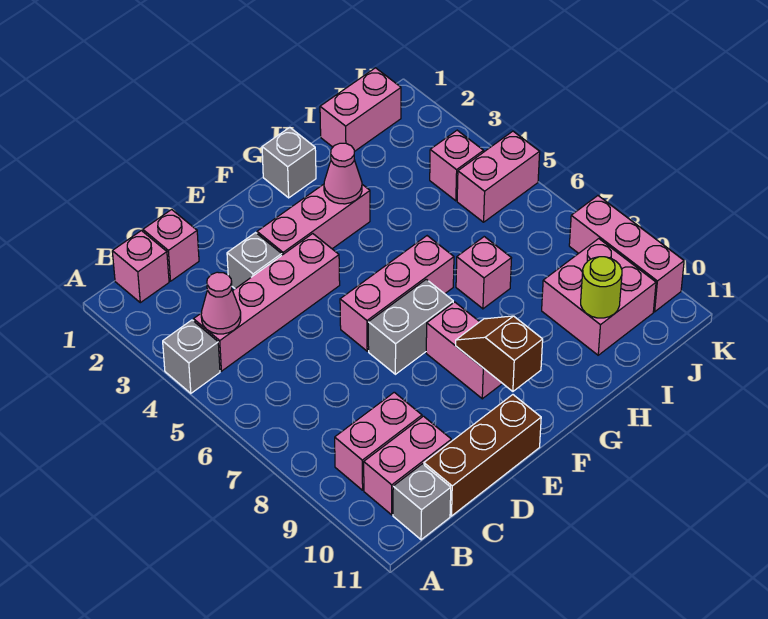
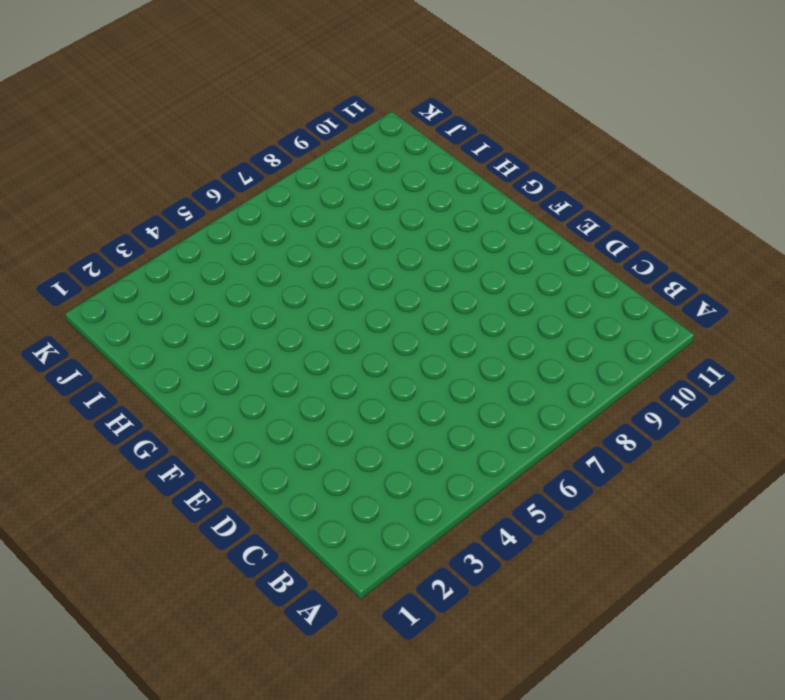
none -> grey 1x1 brick [163,320,220,393]
none -> pink 1x1 brick [112,231,169,303]
none -> pink 1x4 brick [194,234,340,371]

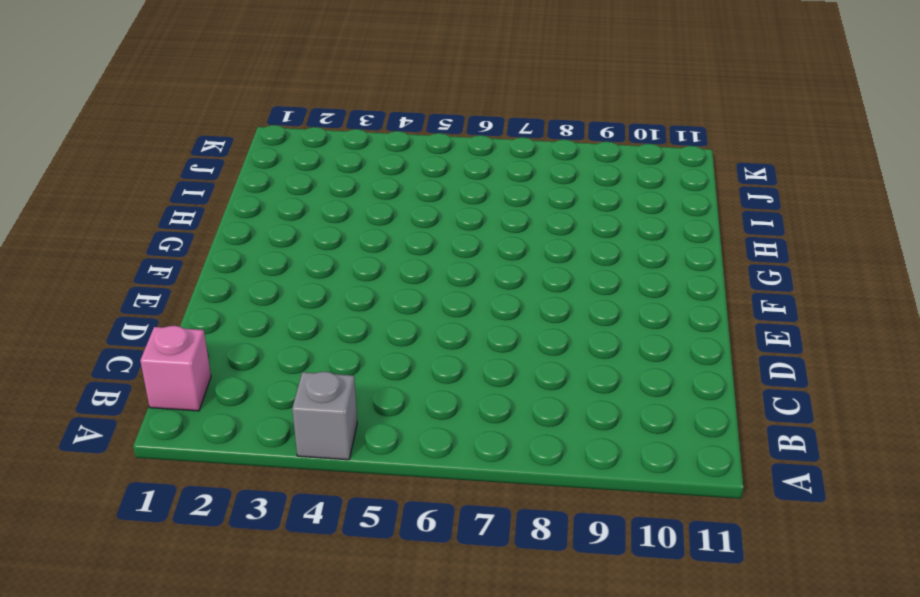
none -> pink 1x4 brick [194,234,340,371]
none -> pink 1x2 brick [335,392,422,490]
none -> pink 1x2 brick [364,416,451,515]

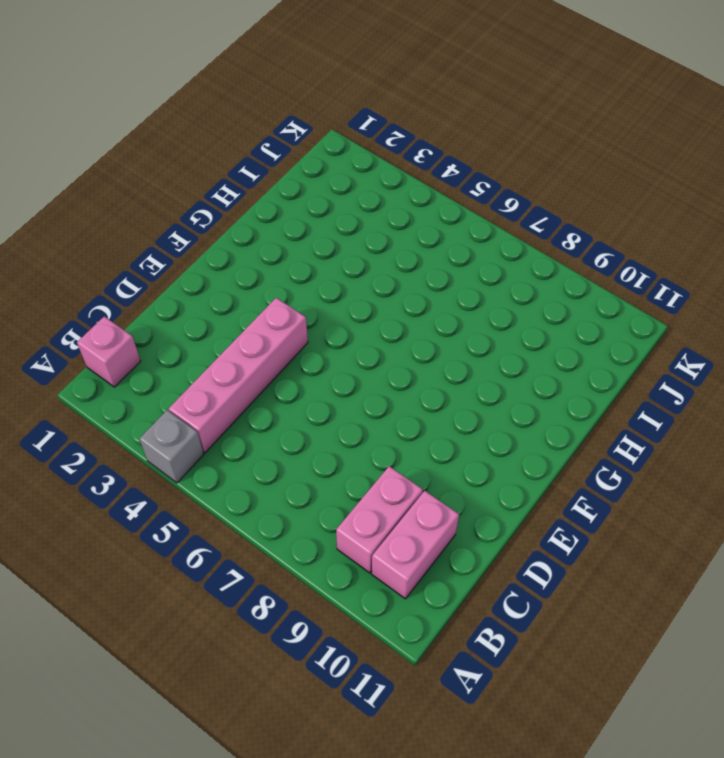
none -> grey 1x1 brick [393,464,451,540]
none -> pink 1x1 brick [143,210,199,281]
none -> brown 1x3 brick [424,395,541,516]

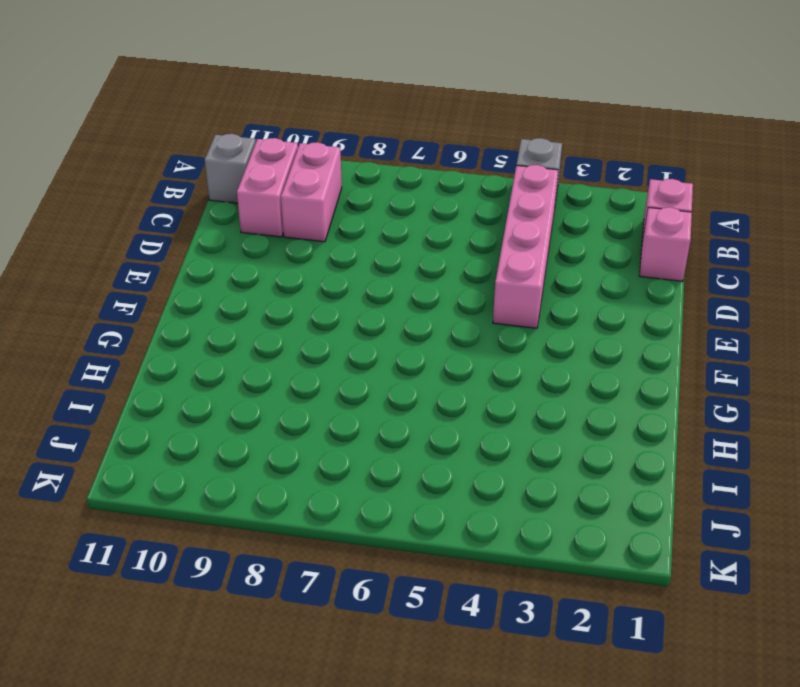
none -> brown 1x3 brick [424,395,541,516]
none -> grey 1x1 brick [227,233,282,289]
none -> pink 1x3 brick [257,184,370,255]

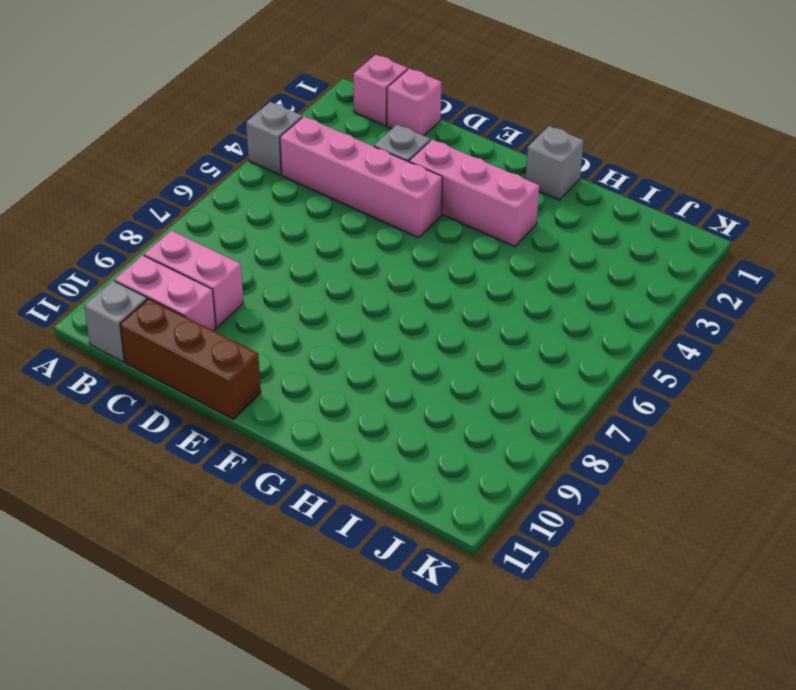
none -> pink 1x3 brick [340,236,454,351]
none -> grey 1x2 brick [368,279,453,374]
none -> pink 1x2 brick [426,302,503,399]

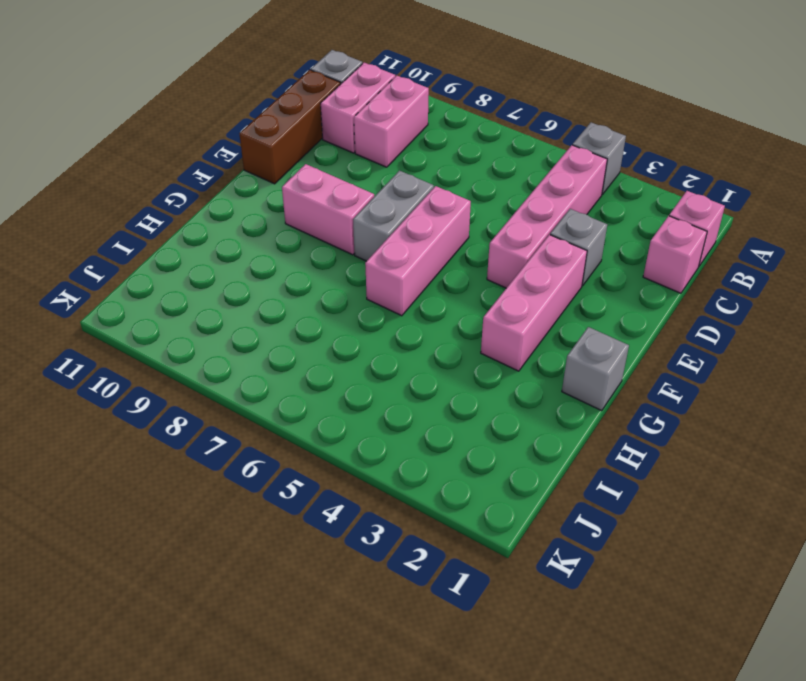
none -> pink 1x1 brick [456,237,511,309]
none -> pink 1x2 brick [320,68,401,152]
none -> pink 2x2 brick [542,239,656,355]

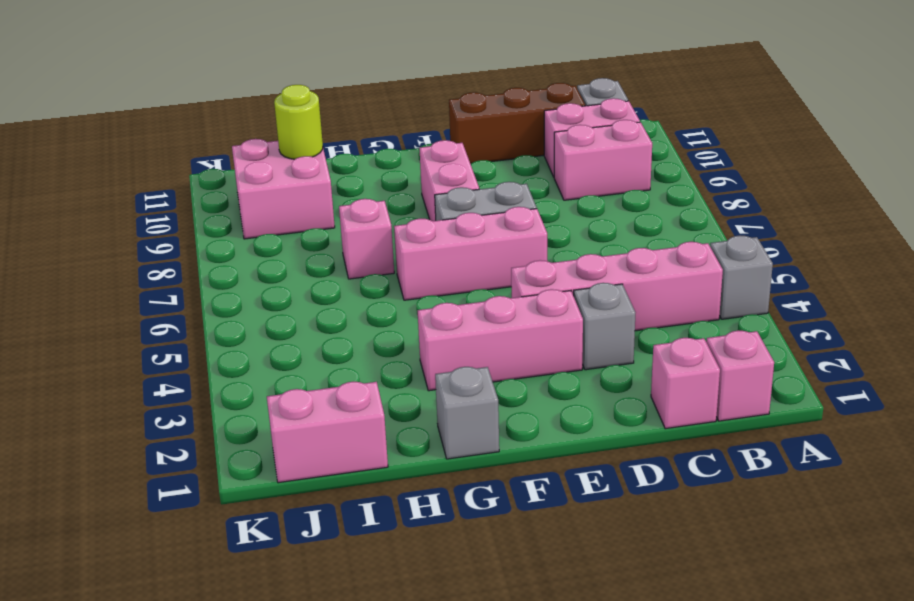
none -> pink 1x1 brick [430,130,484,201]
none -> pink 1x2 brick [457,131,540,222]
none -> pink 1x3 brick [569,196,684,312]

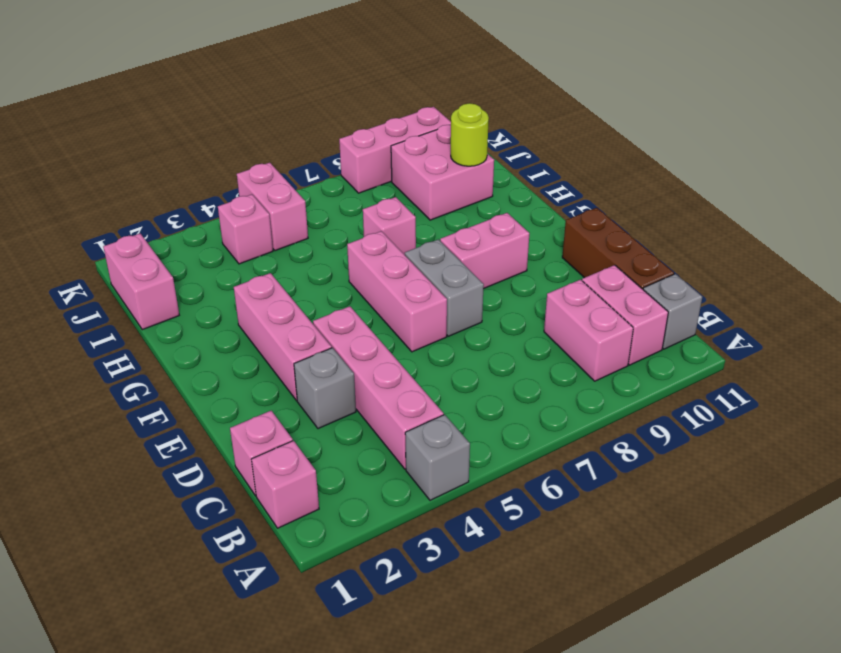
none -> grey 1x1 brick [262,128,316,198]
none -> pink 1x1 cone [201,272,241,334]
none -> brown 1x2 slope [456,316,543,391]

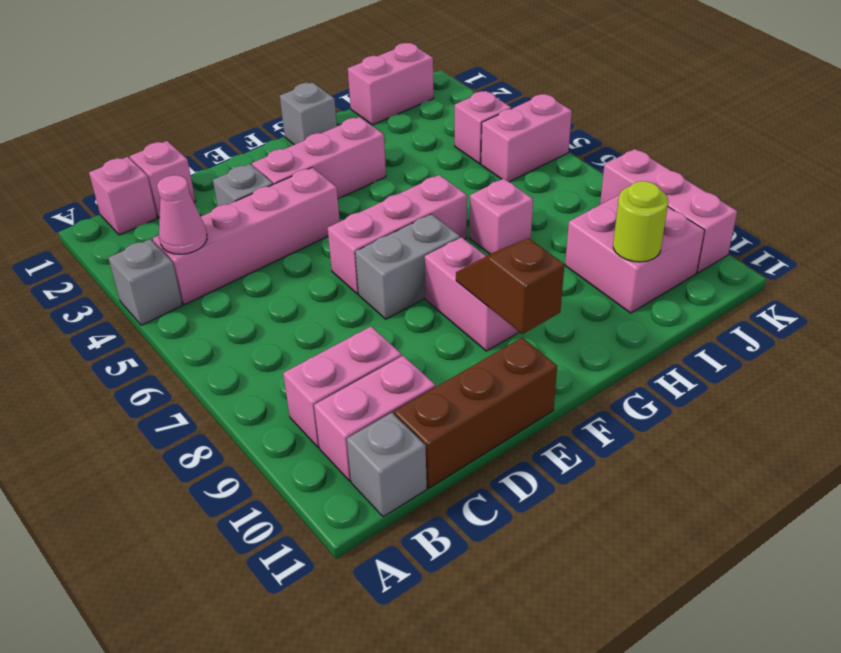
none -> pink 1x1 cone [324,143,362,204]

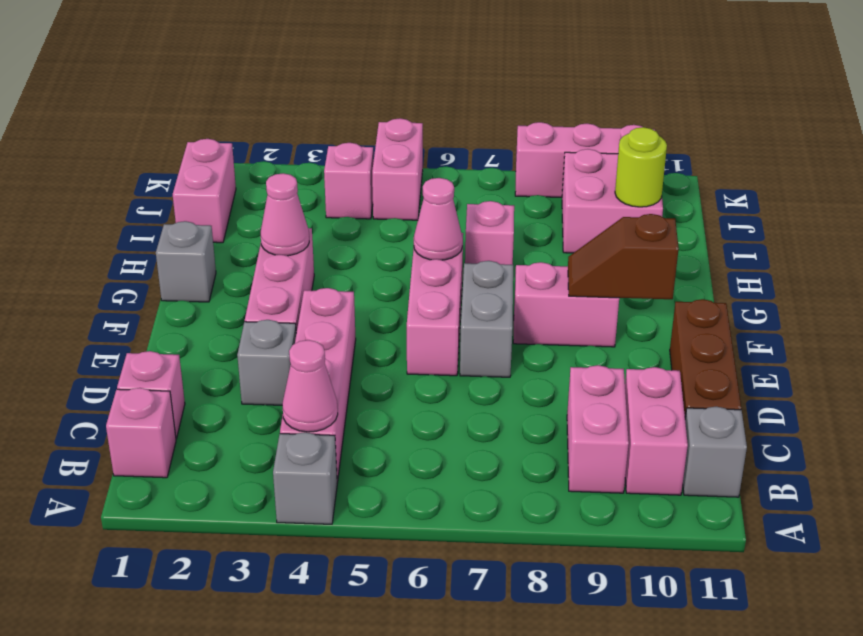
pink 1x1 cone [414,178,463,260] -> none

